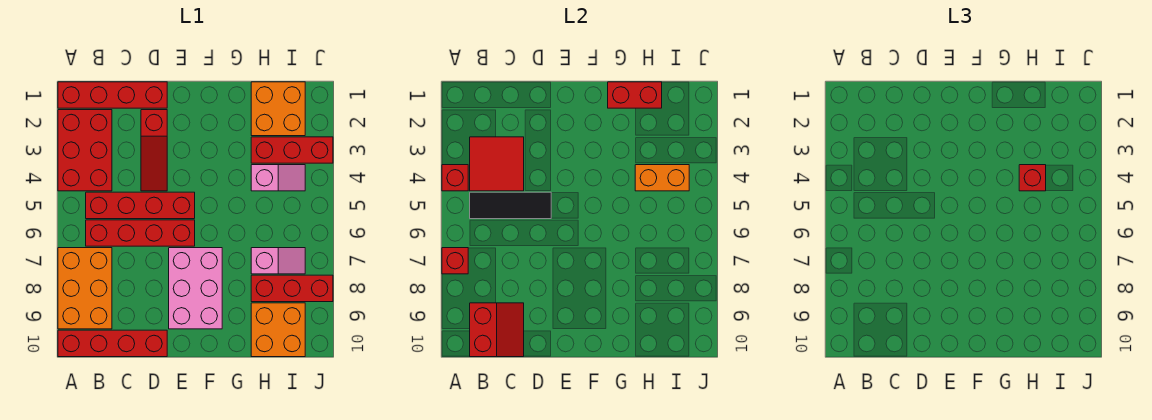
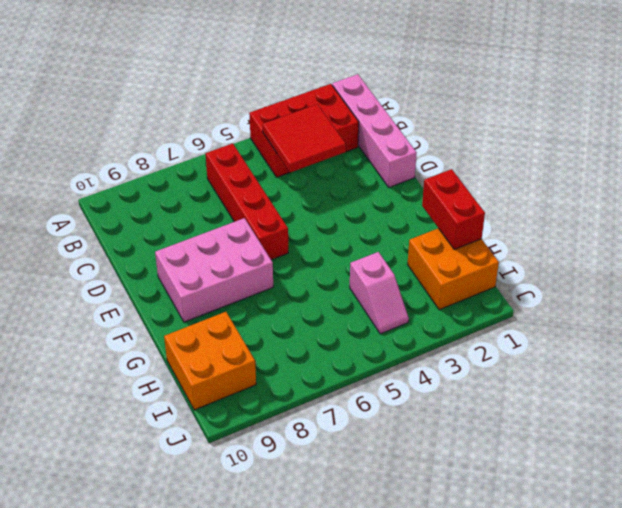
pink 1x4 brick [332,74,417,187] -> red 1x4 brick [58,82,167,108]
none -> orange 2x3 brick [58,248,112,329]
none -> red 1x4 brick [58,330,167,357]
none -> red 1x4 brick [86,192,195,219]

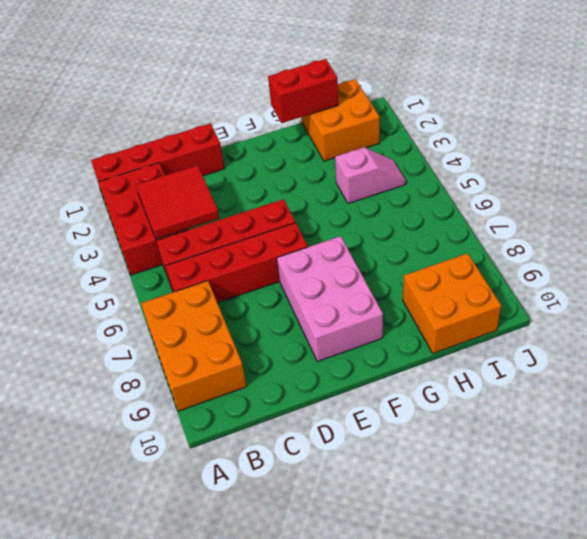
none -> red 1x4 brick [58,330,167,357]
none -> red 1x3 slope [141,110,167,191]
none -> red 1x3 brick [251,137,333,163]

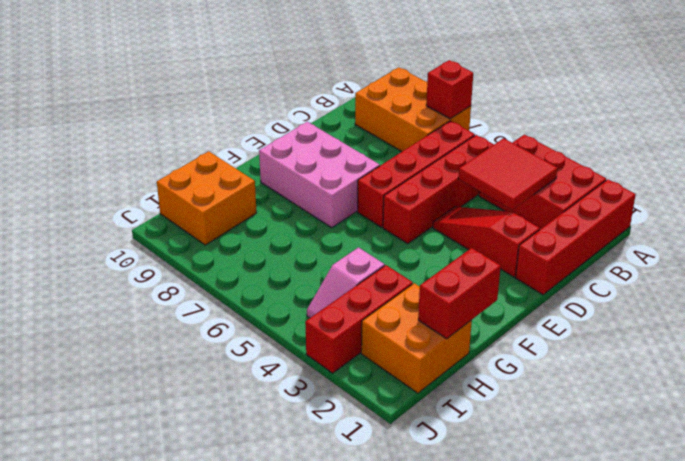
none -> red 1x4 brick [58,330,167,357]
none -> pink 1x2 slope [251,248,305,274]
none -> red 1x3 brick [251,275,333,302]

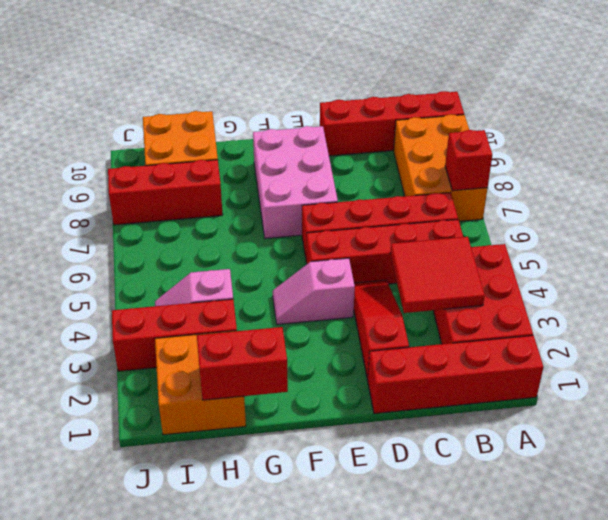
pink 1x2 slope [273,258,355,325] -> pink 1x2 slope moved to [251,248,305,274]
none -> red 1x1 brick [442,165,468,191]
none -> black 1x3 tile [470,192,551,219]
none -> red 2x2 slope [470,303,524,357]

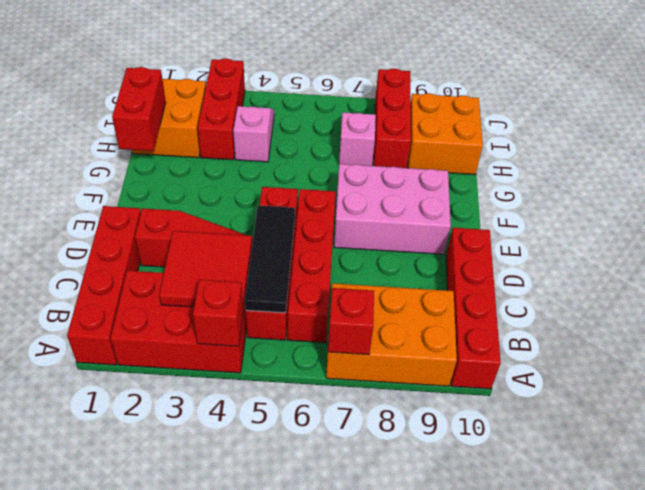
none -> red 2x2 slope [470,303,524,357]
none -> orange 1x2 brick [635,165,689,191]
none -> red 1x1 brick [1019,165,1046,191]

